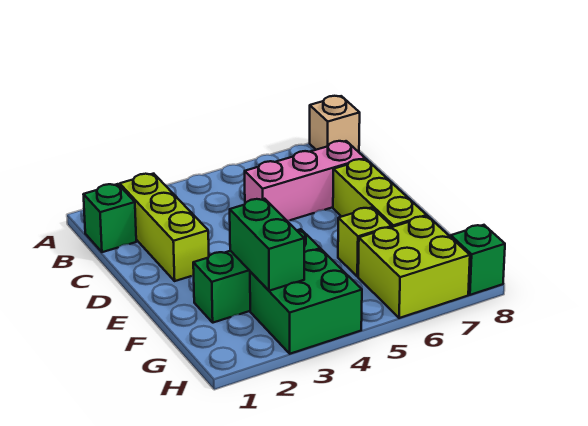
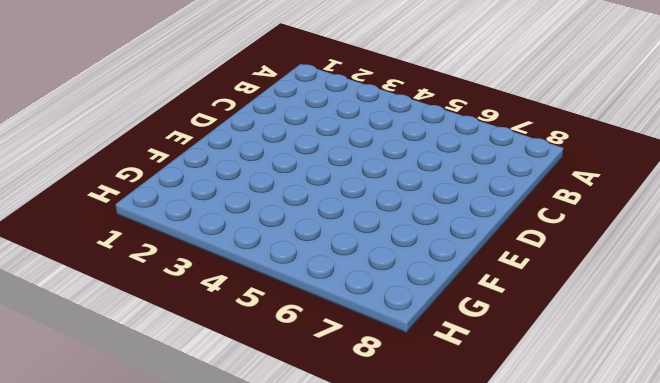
none -> tan 1x1 brick [310,96,360,151]
none -> green 1x1 brick [83,184,136,252]

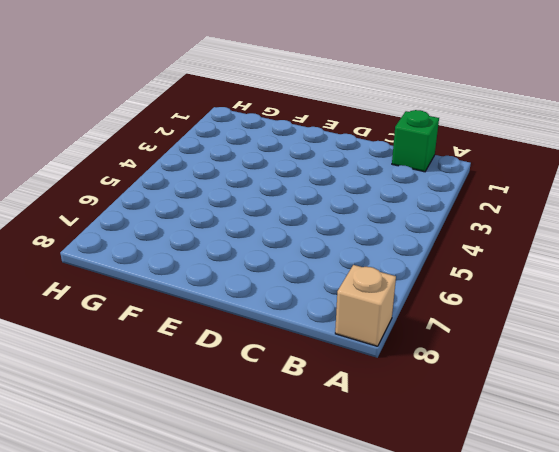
none -> lime 1x3 brick [120,174,209,281]
none -> pink 1x3 brick [245,141,365,221]

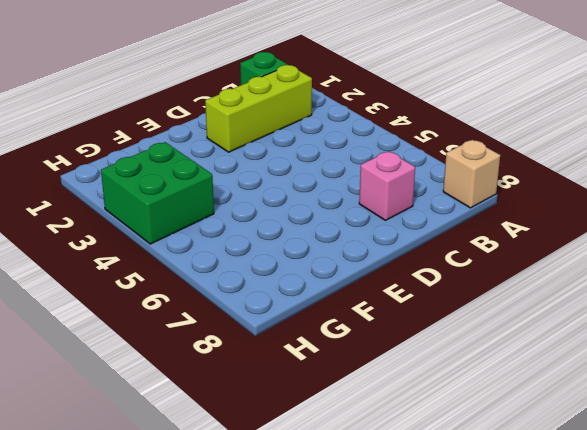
pink 1x1 brick [359,151,415,220] -> pink 1x3 brick [245,141,365,221]
none -> lime 1x3 brick [333,159,427,227]
none -> green 1x3 brick [193,229,320,323]

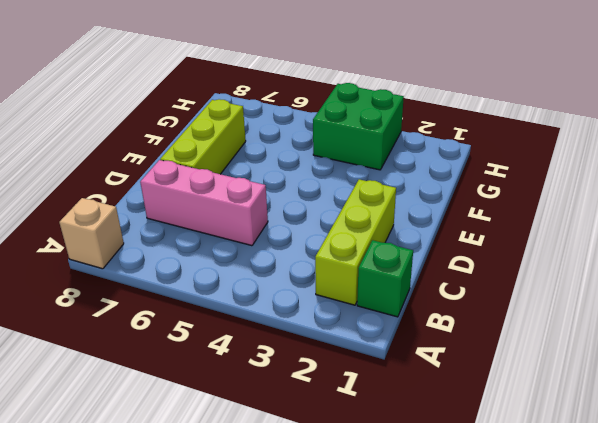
none -> green 1x3 brick [193,229,320,323]
none -> lime 1x1 brick [338,207,392,277]

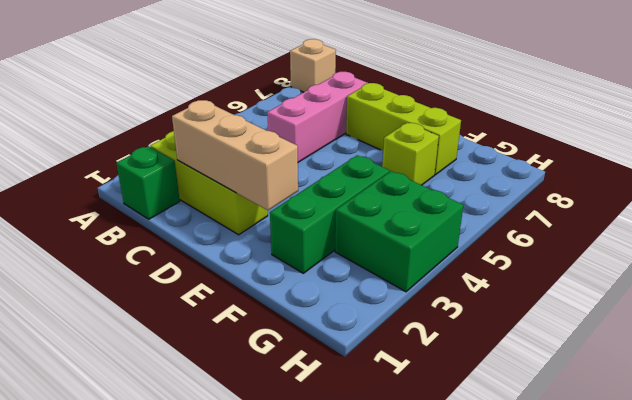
tan 1x3 brick [172,100,298,210] -> none
none -> lime 2x2 brick [358,216,470,318]
none -> green 1x1 brick [451,225,505,295]

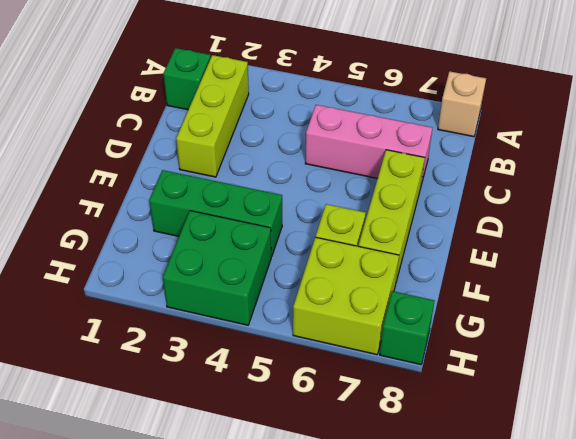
none -> green 1x2 brick [230,199,304,291]

